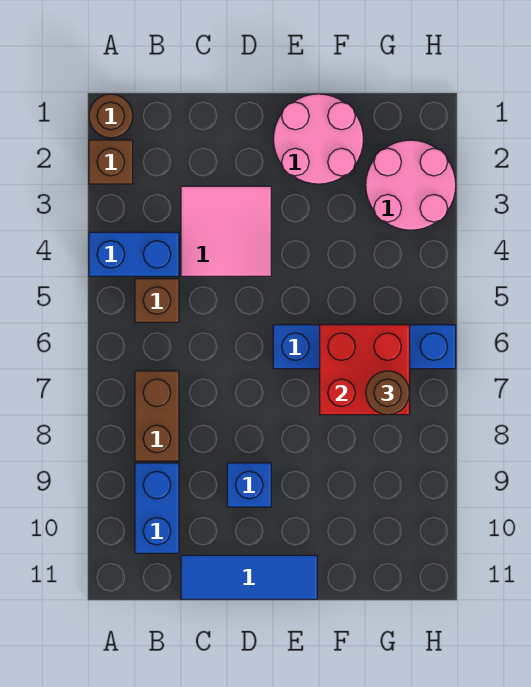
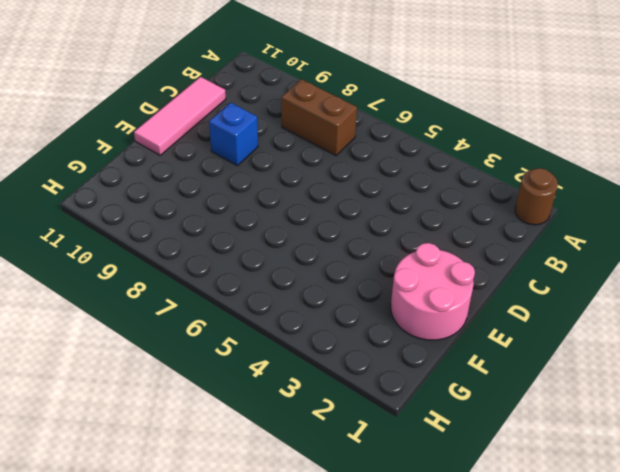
pink 1x3 tile [134,77,226,155] -> blue 1x3 tile [181,555,317,599]
none -> brown 1x1 brick [89,140,133,184]
none -> blue 1x2 brick [89,232,179,276]
none -> brown 1x1 brick [135,279,179,322]

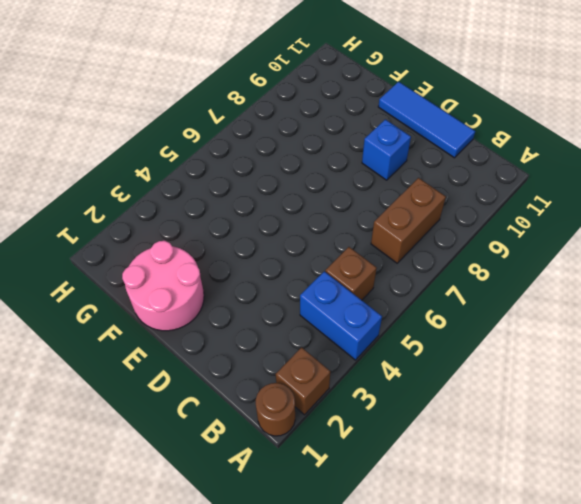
none -> blue 1x2 brick [135,463,179,553]
none -> pink 2x2 tile [181,186,271,276]
none -> blue 1x4 brick [273,325,456,369]

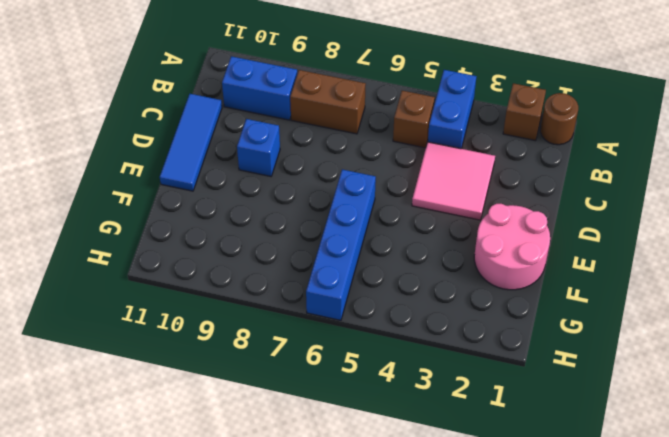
none -> pink 2x2 round brick [366,140,456,230]
none -> red 2x2 brick [320,325,410,415]
none -> brown 1x1 round brick [366,371,410,415]

